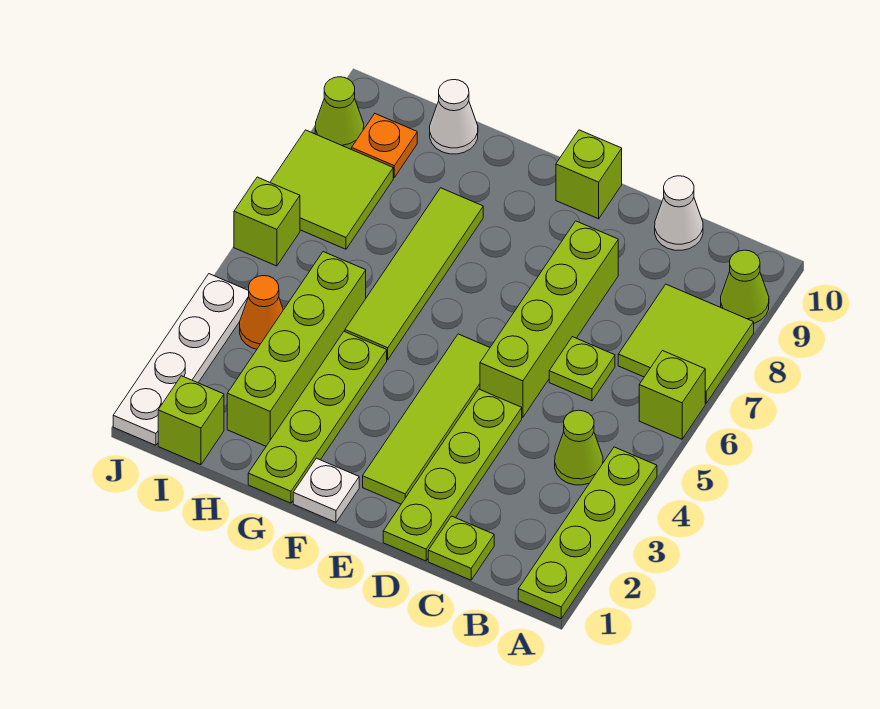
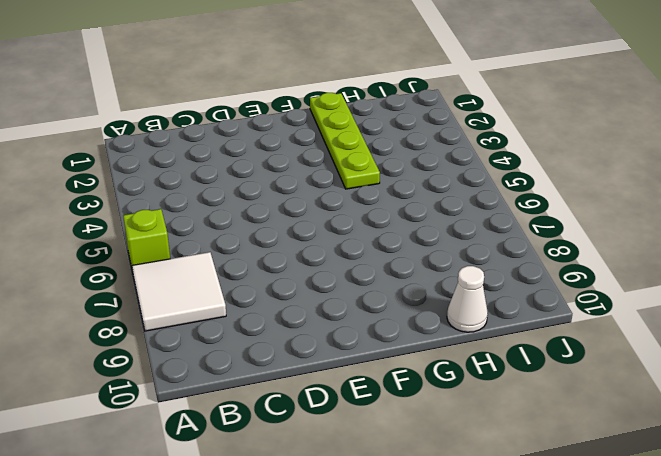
white 2x2 tile [132,252,226,331] -> lime 2x2 tile [618,284,754,403]
none -> lime 1x4 plate [518,447,657,619]
none -> lime 1x1 cone [721,250,769,323]
none -> lime 1x1 cone [555,410,603,485]

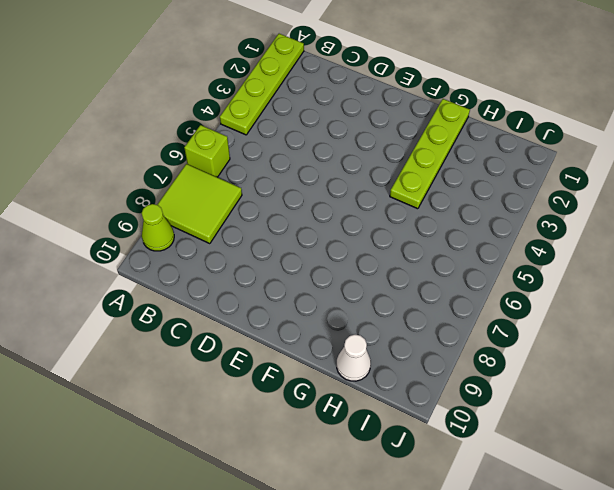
none -> lime 1x1 cone [555,410,603,485]
none -> lime 1x1 plate [428,516,494,580]
none -> lime 1x1 plate [549,337,615,401]

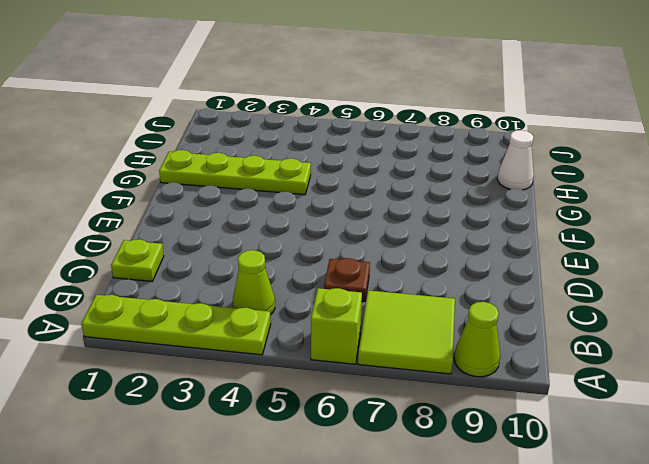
brown 1x1 plate [324,258,370,302] -> lime 1x1 plate [549,337,615,401]
none -> white 1x1 cone [655,176,703,250]
none -> lime 1x4 plate [383,389,522,561]
none -> lime 1x4 brick [480,221,618,417]

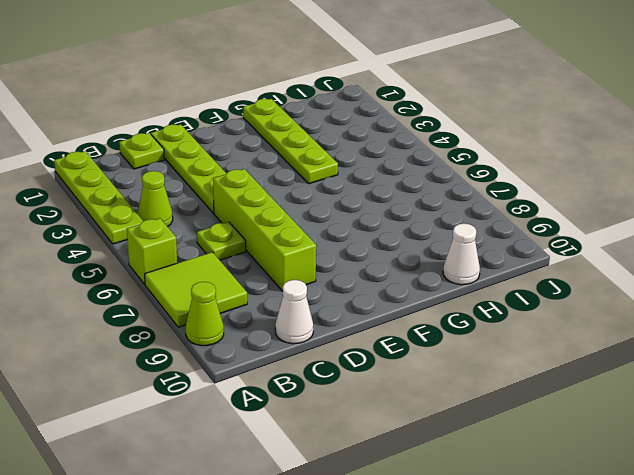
none -> lime 1x4 tile [363,334,490,504]
none -> lime 1x1 brick [556,130,622,219]
none -> white 1x1 plate [293,458,359,522]

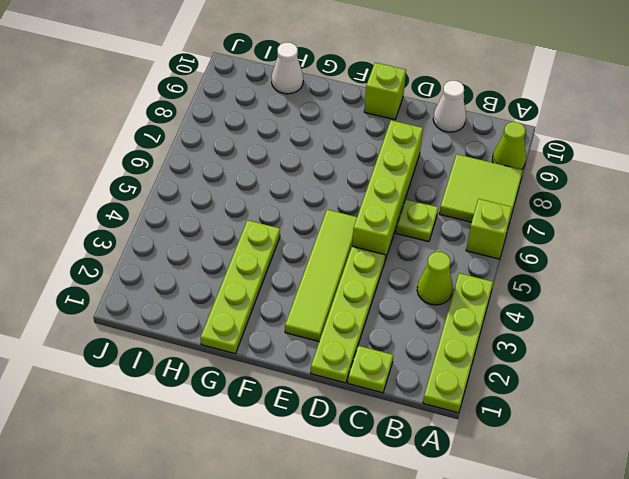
none -> white 1x1 plate [293,458,359,522]
none -> lime 1x4 tile [345,188,483,360]
none -> lime 1x4 brick [227,252,366,446]

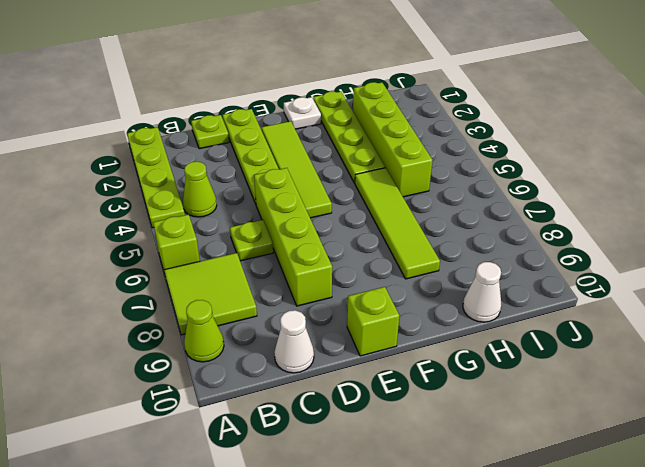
none -> lime 1x1 brick [158,376,224,465]
none -> orange 1x1 cone [240,276,283,349]
none -> lime 2x2 tile [270,130,393,249]

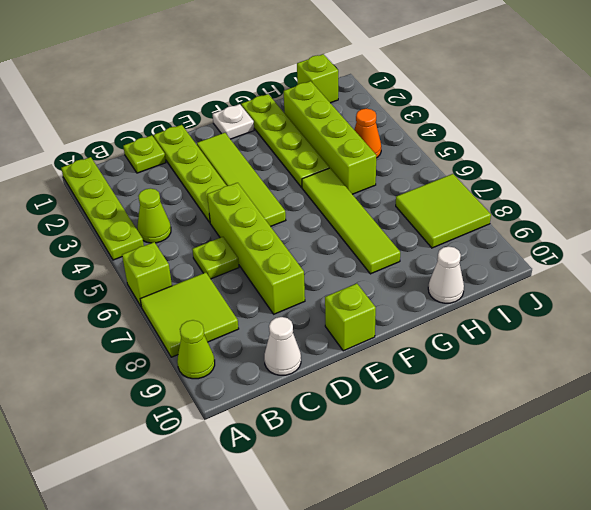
none -> orange 1x1 plate [352,114,417,177]
none -> white 1x4 plate [113,274,249,445]
none -> lime 1x1 brick [234,177,300,266]

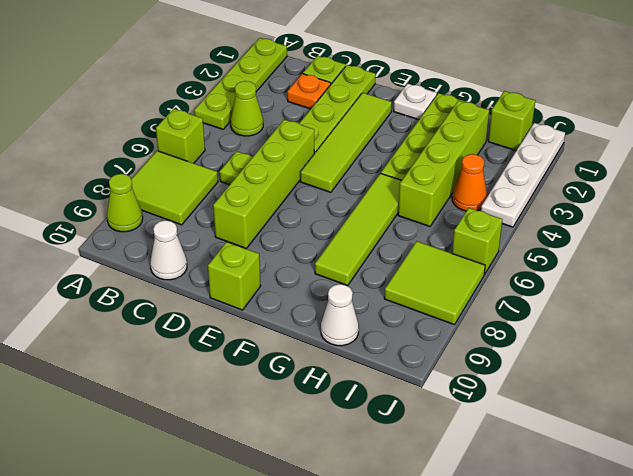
orange 1x1 plate [287,74,331,109] -> orange 1x1 plate moved to [352,114,417,177]
none -> lime 1x1 cone [315,77,364,149]

